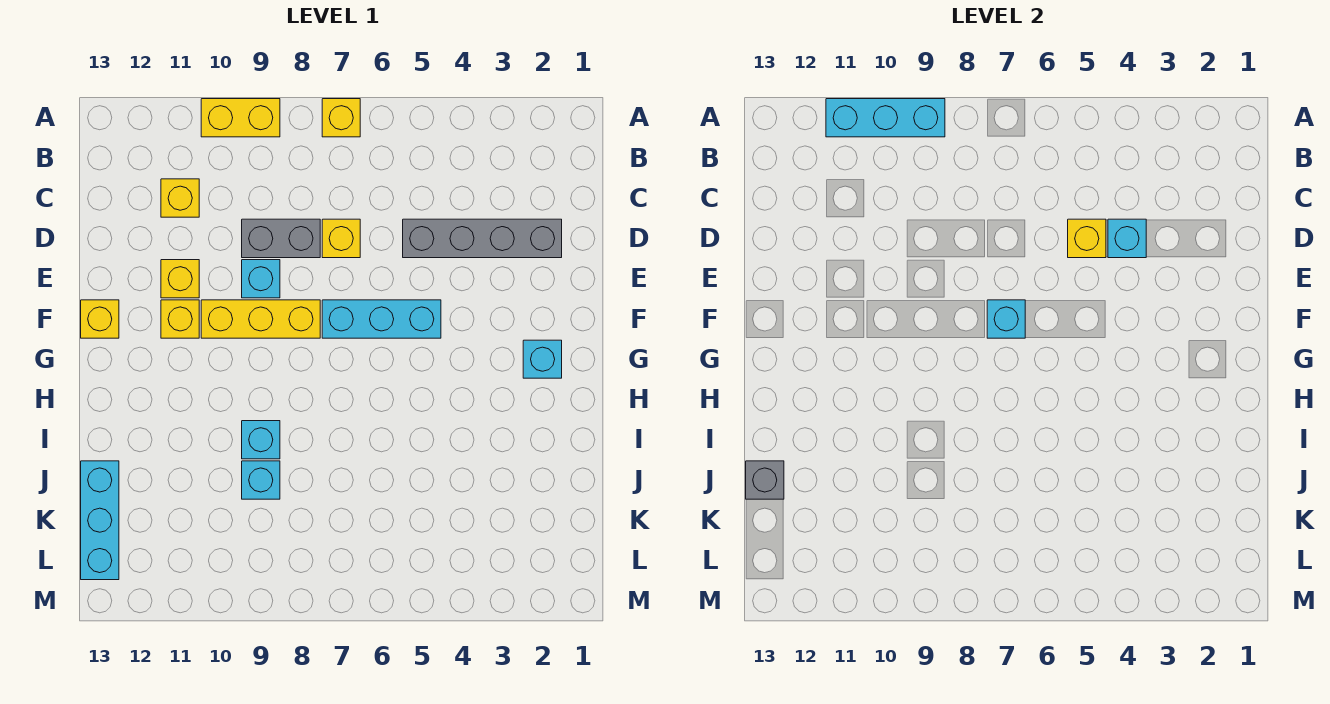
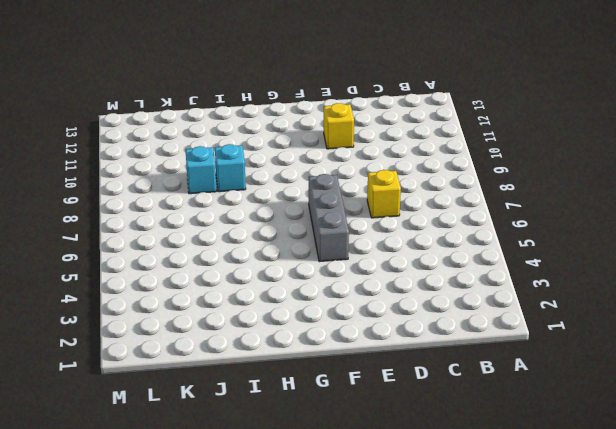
grey 1x3 brick [309,174,349,262] -> cyan 1x3 brick [322,300,441,338]
none -> yellow 1x1 brick [322,99,360,137]
none -> yellow 1x2 brick [201,99,280,137]
none -> yellow 1x1 brick [161,179,199,217]

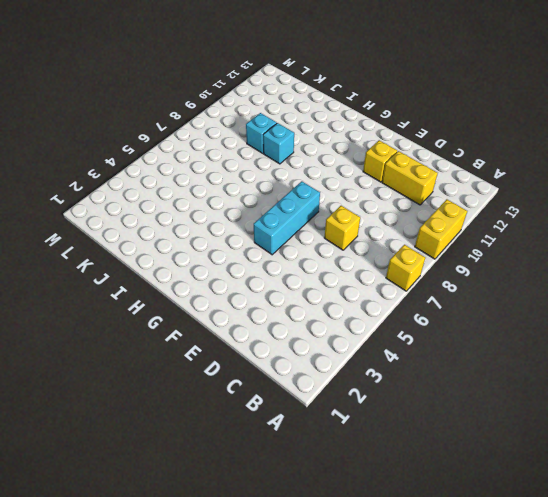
yellow 1x2 brick [382,151,438,205] -> yellow 1x1 brick [161,179,199,217]
none -> grey 1x4 brick [403,219,562,258]
none -> grey 1x2 brick [242,219,320,258]
none -> cyan 1x1 brick [242,260,280,298]

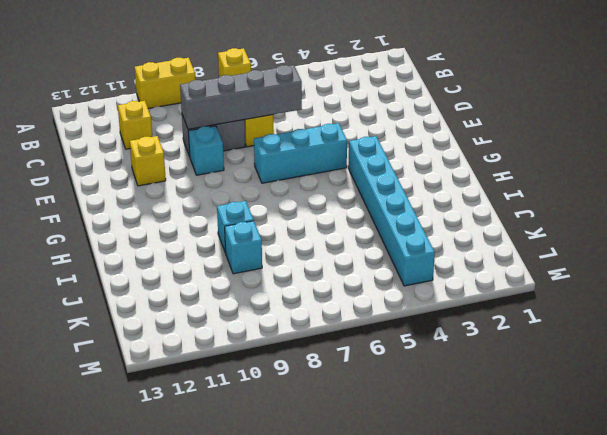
grey 1x4 brick [180,65,302,129] -> grey 1x4 brick moved to [403,219,562,258]
cyan 1x6 brick [348,136,435,286] -> none
none -> yellow 1x3 brick [201,300,320,338]
none -> yellow 1x1 brick [161,300,199,338]
none -> yellow 1x1 brick [81,300,119,338]

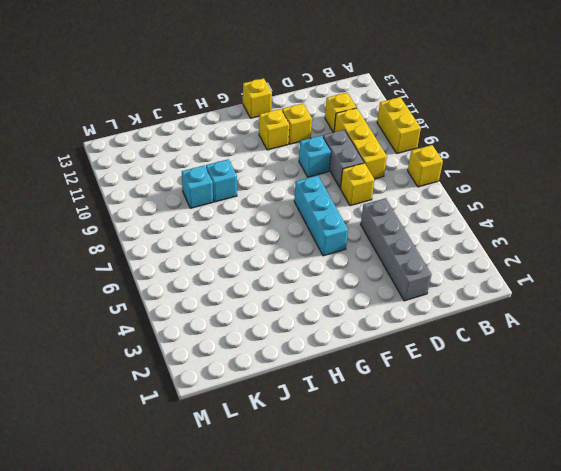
yellow 1x3 brick [334,108,387,179] -> yellow 1x3 brick moved to [201,300,320,338]
none -> cyan 1x1 brick [523,340,562,378]
none -> cyan 1x3 brick [81,461,119,580]
none -> cyan 1x3 brick [826,99,945,137]

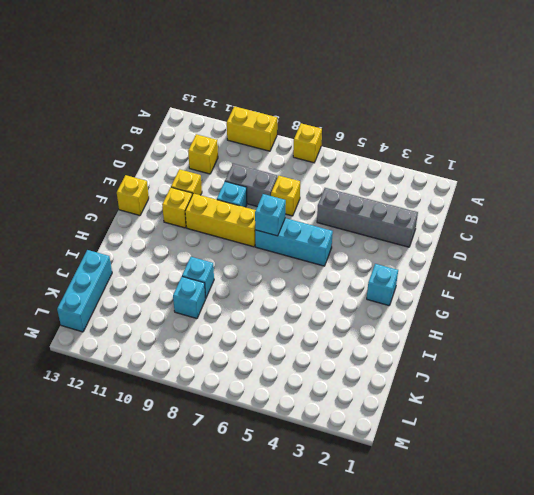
none -> cyan 1x3 brick [826,99,945,137]
none -> cyan 1x1 brick [1108,219,1146,258]
none -> yellow 1x1 brick [1068,219,1106,258]

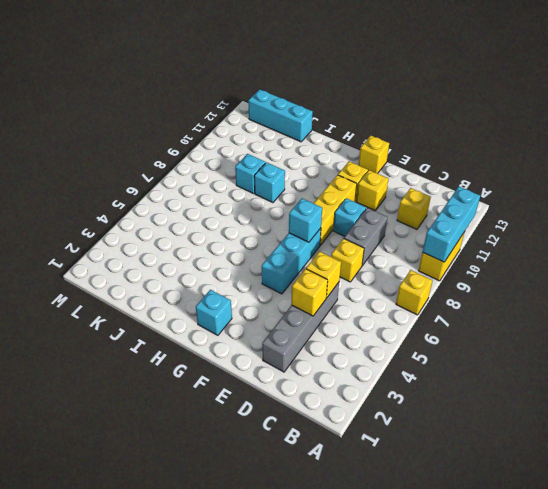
yellow 1x1 brick [292,269,328,316] -> cyan 1x1 brick [1108,219,1146,258]
none -> grey 1x1 brick [746,461,784,499]

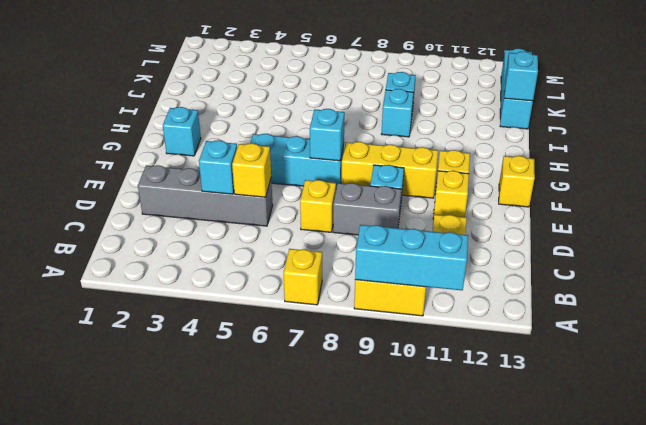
cyan 1x1 brick [504,52,538,101] -> grey 1x1 brick [746,461,784,499]

